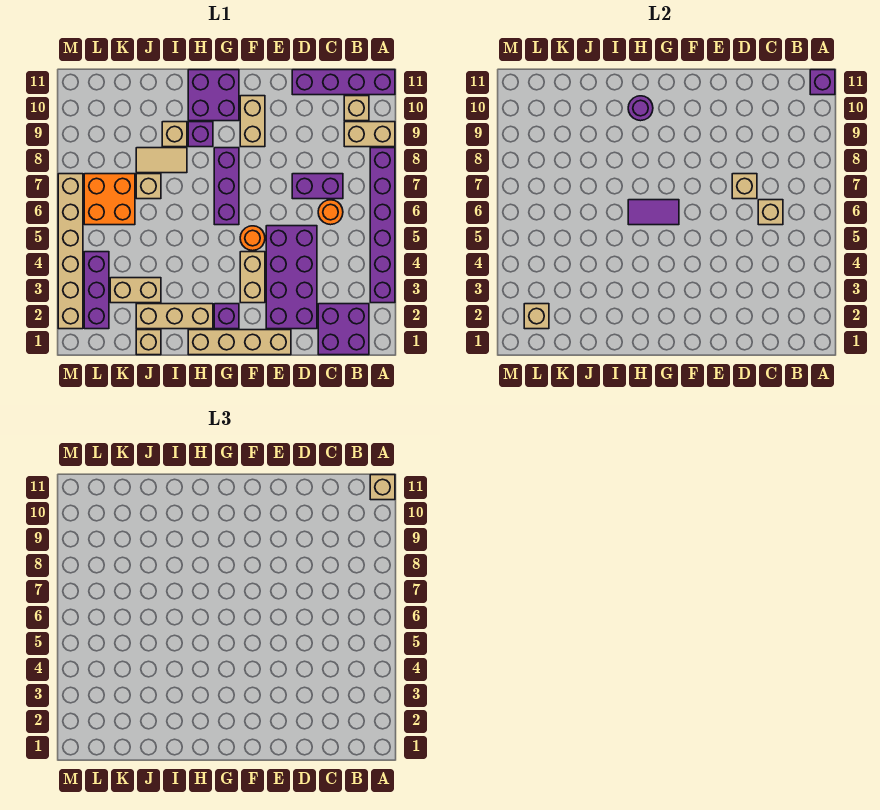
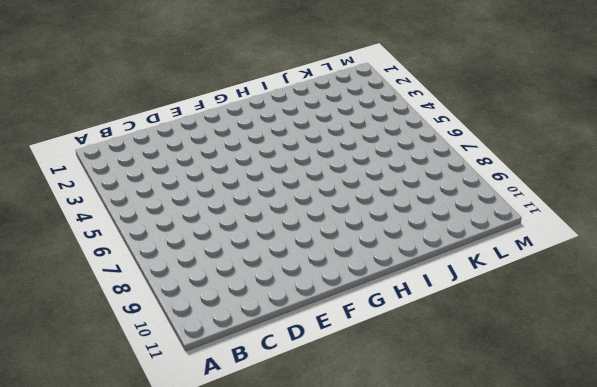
none -> purple 1x6 brick [370,148,395,303]
none -> tan 1x2 brick [344,122,395,147]
none -> purple 1x4 brick [292,70,395,95]
none -> purple 2x2 brick [318,304,369,355]

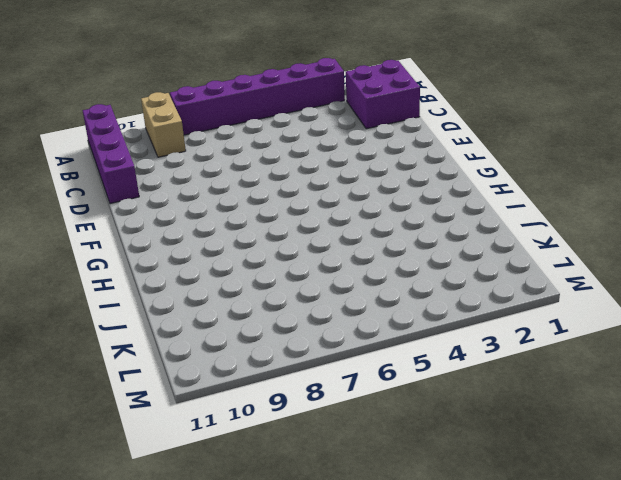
none -> tan 1x1 brick [344,96,369,121]
none -> orange 1x1 round brick [318,200,343,225]
none -> purple 1x2 brick [292,174,343,199]
none -> purple 2x4 brick [266,226,317,329]

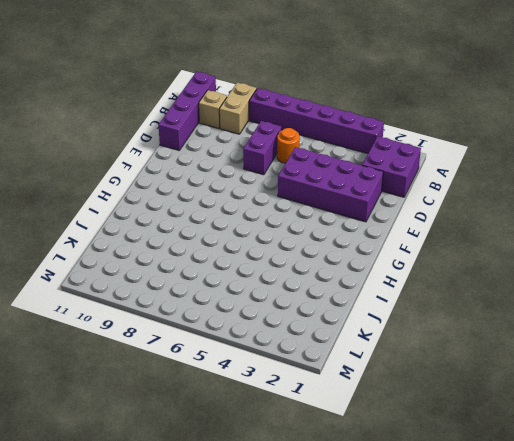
none -> tan 1x4 brick [188,330,291,355]
none -> tan 1x2 brick [240,252,265,303]
none -> orange 1x1 round brick [240,226,265,251]
none -> tan 1x2 brick [240,96,265,147]

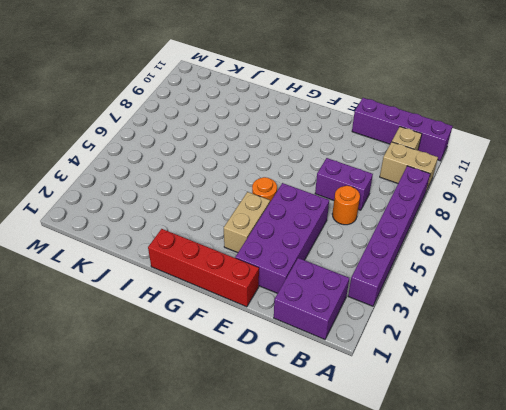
red 1x4 brick [148,229,259,307] -> tan 1x4 brick [188,330,291,355]
none -> tan 1x2 brick [240,96,265,147]
none -> purple 1x1 brick [214,304,239,329]
none -> purple 1x3 brick [214,148,239,225]
none -> purple 2x2 brick [188,70,239,121]

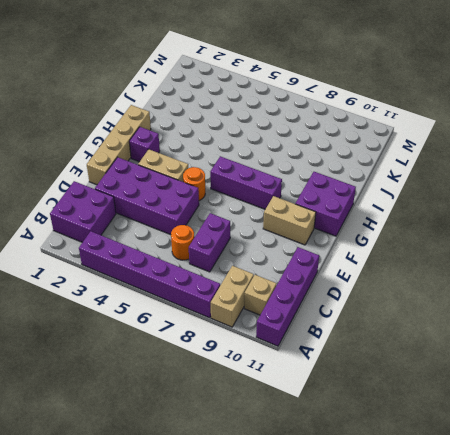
none -> tan 1x3 brick [136,304,213,329]
none -> purple 1x1 brick [188,122,213,147]
none -> tan 1x2 tile [136,148,187,173]
none -> tan 1x1 brick [162,122,187,147]

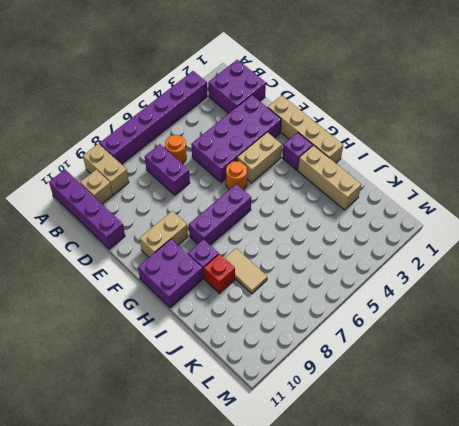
red 1x1 brick [204,254,235,293] -> tan 1x1 brick [162,122,187,147]
none -> tan 1x1 brick [136,330,161,355]
none -> tan 1x2 brick [110,278,161,303]
none -> tan 1x1 brick [136,174,161,199]
none -> orange 2x2 brick [84,174,135,225]

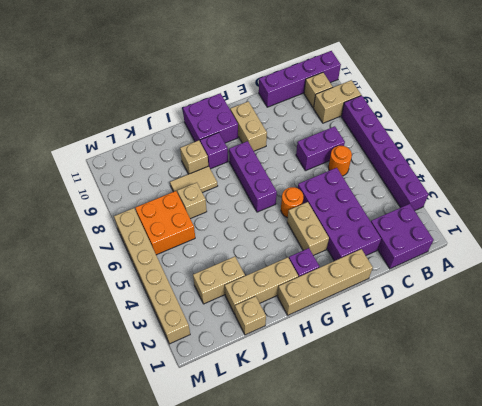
none -> purple 1x3 brick [84,252,109,329]
none -> purple 1x1 brick [810,70,835,95]
none -> tan 1x1 brick [758,200,783,225]
none -> tan 1x1 brick [732,174,757,199]

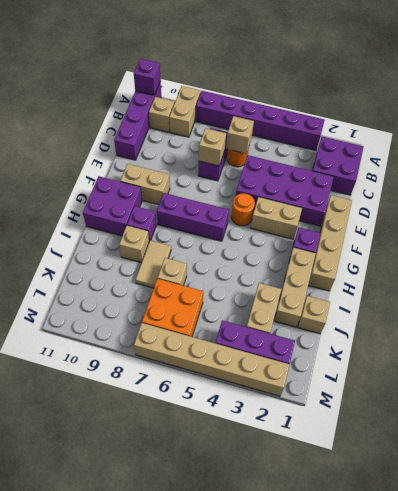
none -> purple 1x2 tile [628,200,679,225]
none -> purple 1x1 round brick [628,96,653,121]
none -> tan 1x1 brick [524,304,549,329]
none -> tan 1x1 brick [370,475,395,500]

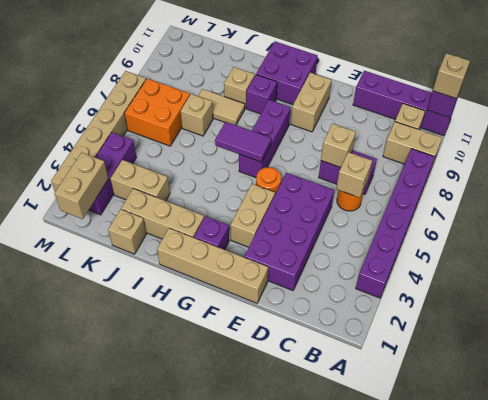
tan 1x2 brick [54,153,108,219] -> tan 1x1 brick [524,304,549,329]
none -> purple 2x2 brick [318,304,369,355]
none -> purple 1x1 round brick [628,96,653,121]

